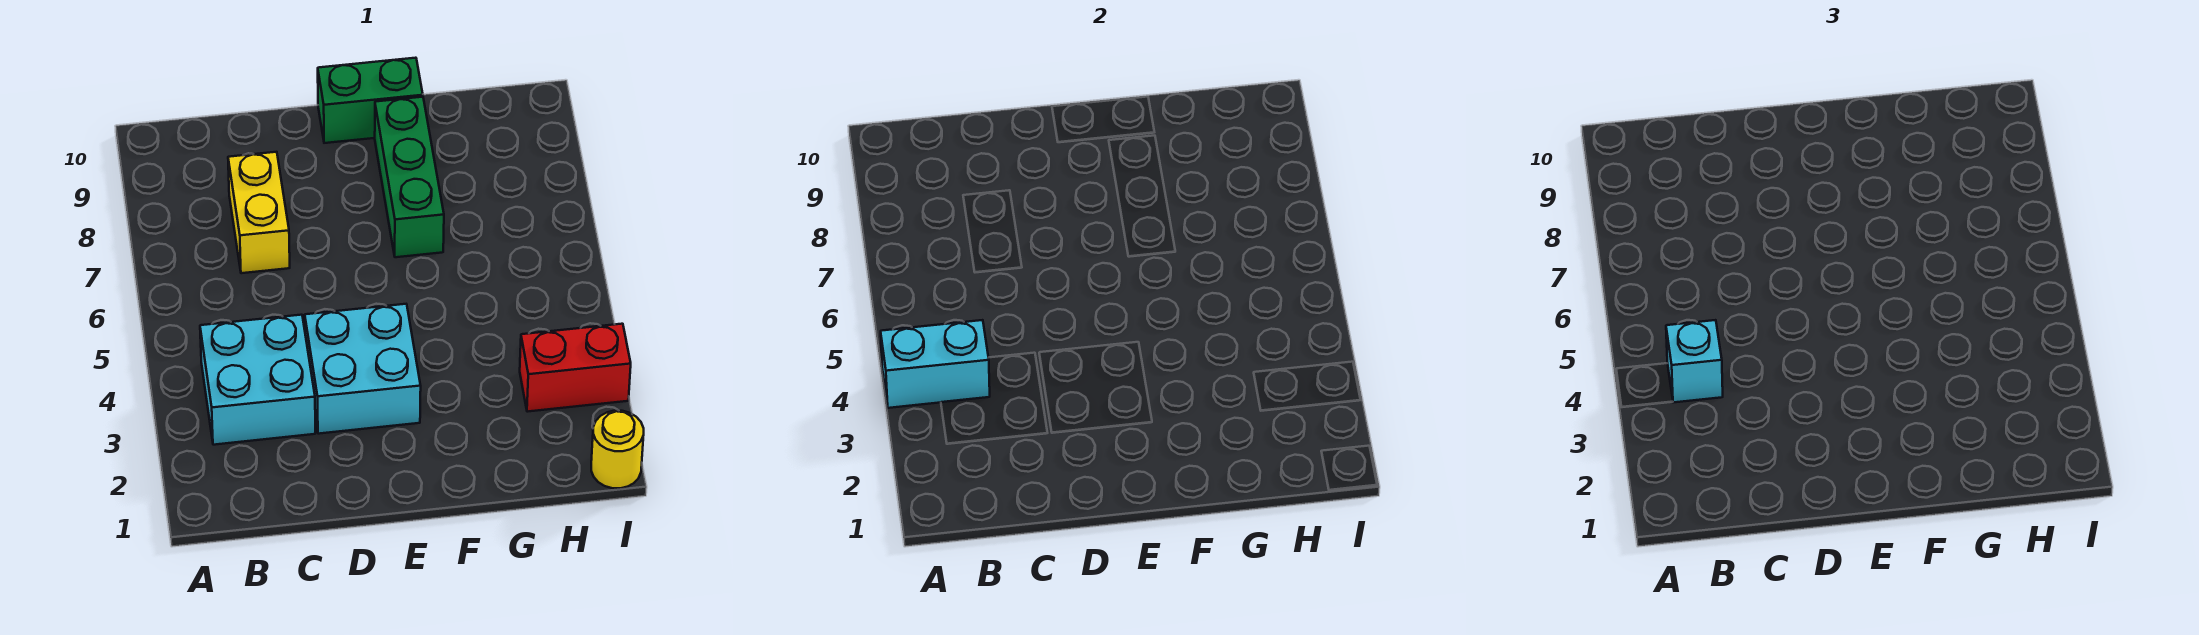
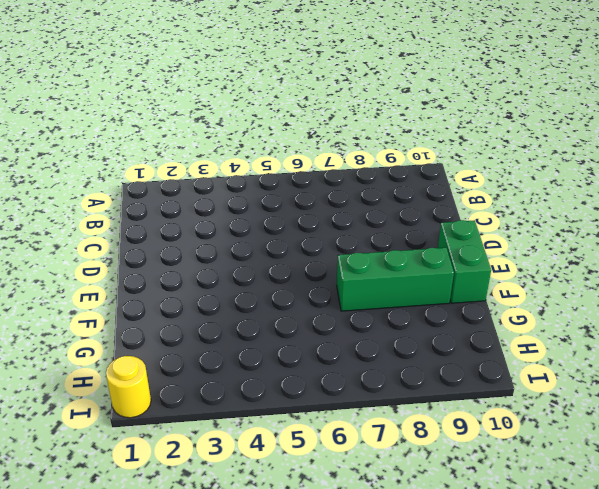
none -> cyan 2x2 brick [200,315,315,445]
none -> yellow 1x2 brick [228,152,290,273]

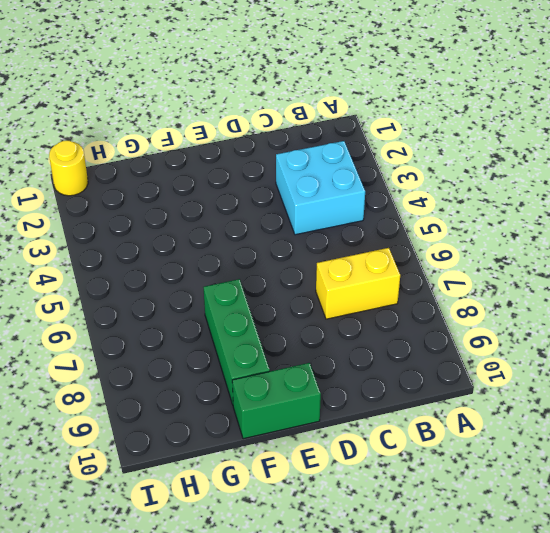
yellow 1x2 brick [316,248,400,319] -> yellow 1x2 brick turned to [228,152,290,273]
none -> cyan 2x2 brick [305,304,421,434]
none -> red 1x2 brick [520,324,631,412]

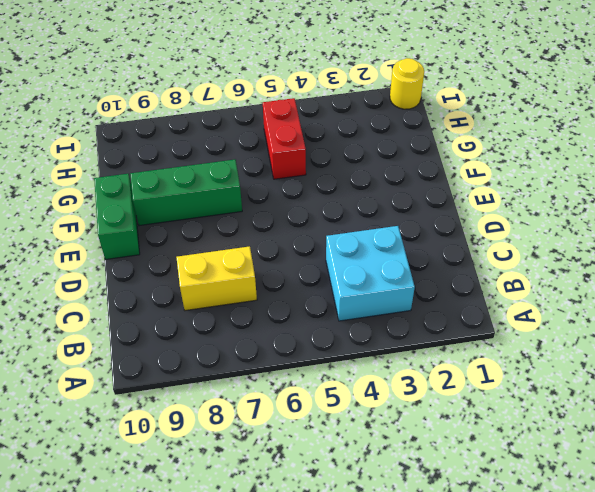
red 1x2 brick [263,98,306,179] -> red 1x2 brick moved to [520,324,631,412]
none -> cyan 2x2 brick [305,304,421,434]
none -> cyan 1x2 brick [881,320,990,408]

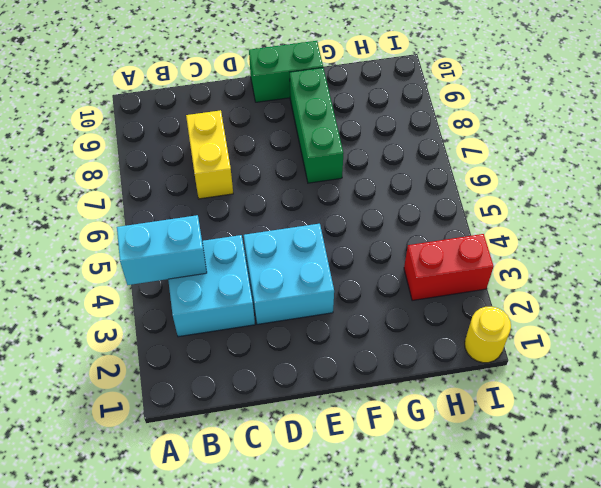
none -> cyan 1x1 brick [1666,320,1723,403]

